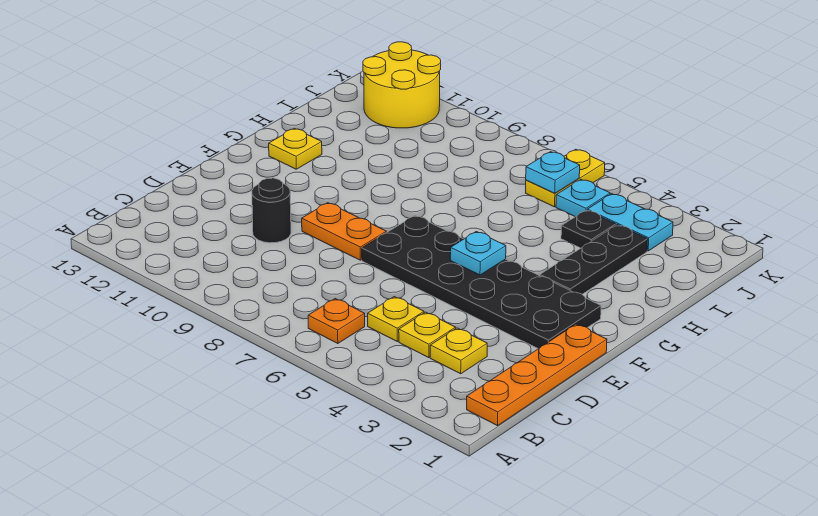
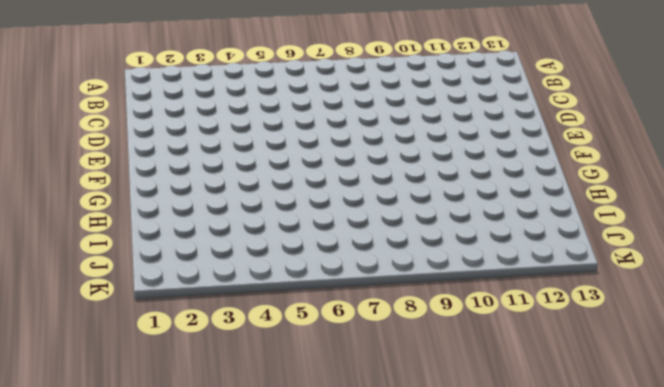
none -> orange 1x4 plate [467,324,607,426]
none -> orange 1x1 plate [308,299,365,344]
none -> yellow 1x1 plate [430,328,487,374]

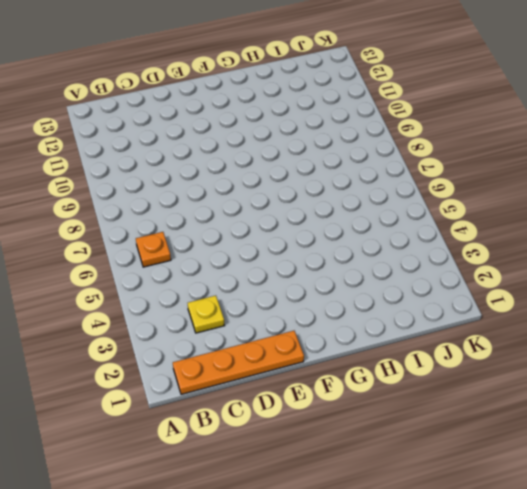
none -> yellow 1x1 plate [399,312,456,358]
none -> yellow 1x1 plate [368,297,424,341]
none -> black 1x1 round brick [252,178,291,243]

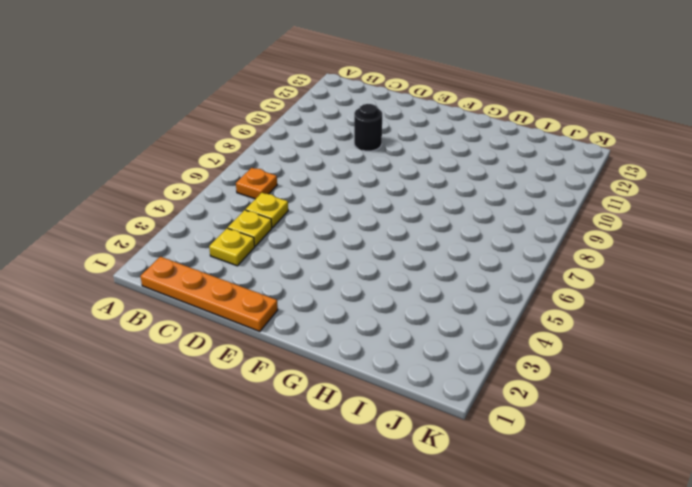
none -> black 2x6 plate [362,216,601,349]
none -> orange 1x2 plate [302,203,386,260]
none -> black 1x3 plate [540,225,648,294]

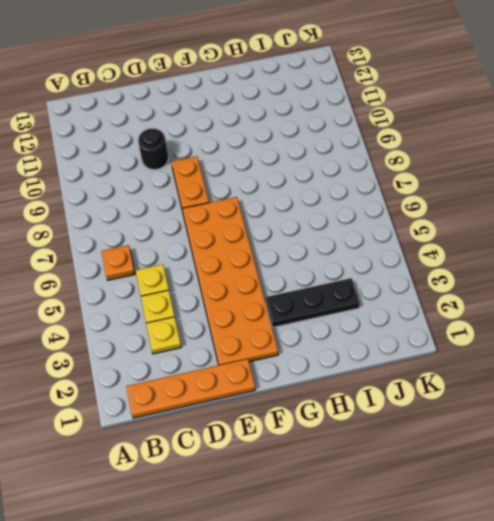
orange 2x6 plate [182,197,278,365] -> black 2x6 plate [362,216,601,349]
none -> yellow 1x1 plate [269,128,322,169]
none -> black 1x1 plate [561,210,616,248]
none -> cyan 1x2 plate [587,194,673,251]

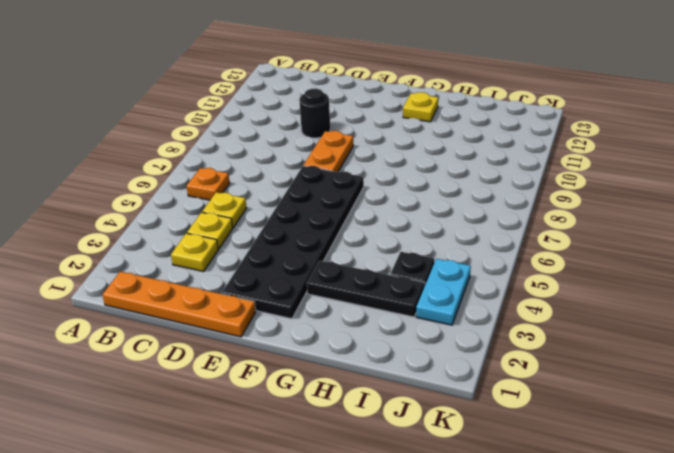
none -> cyan 1x1 plate [556,179,610,217]
none -> yellow 1x2 plate [526,149,605,207]
none -> yellow 2x2 round brick [363,42,441,128]

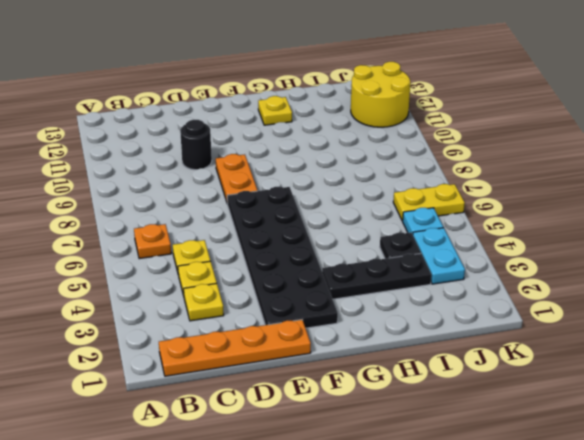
none -> cyan 1x1 plate [450,231,506,275]
none -> cyan 1x1 plate [526,152,580,193]

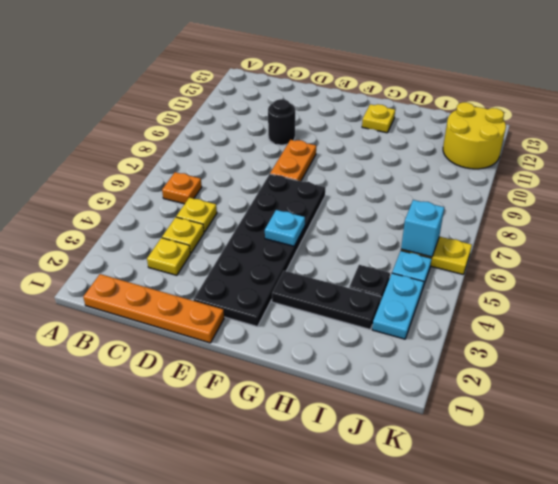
cyan 1x1 brick [401,200,444,257] -> cyan 1x1 plate [526,152,580,193]

